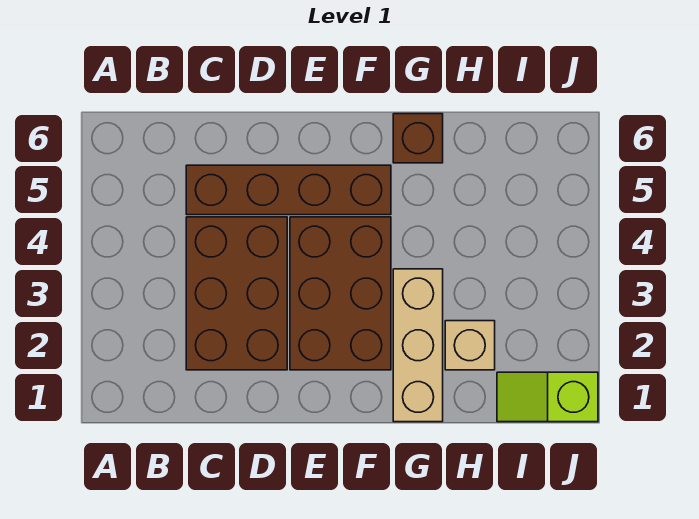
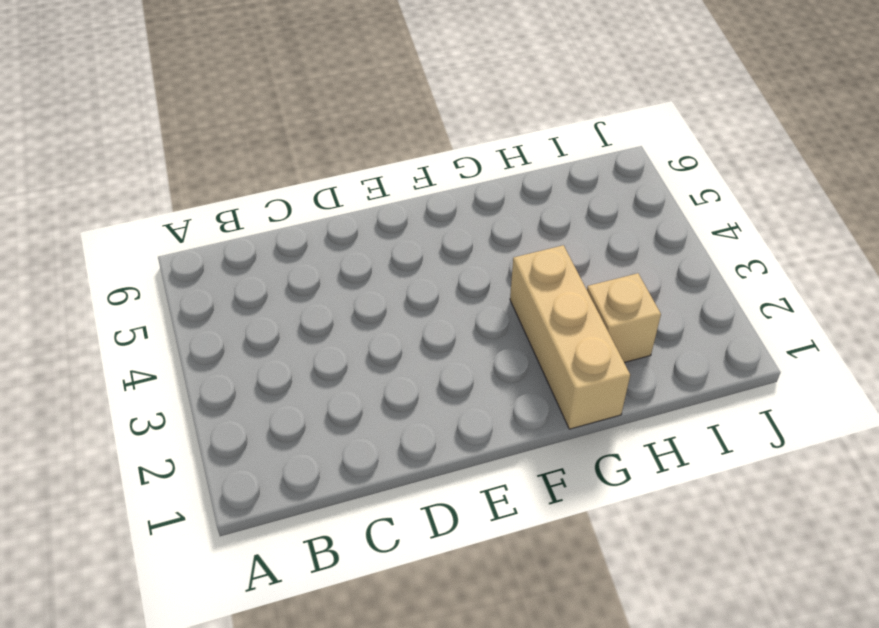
none -> brown 2x3 brick [186,217,287,370]
none -> brown 1x4 brick [186,165,391,215]

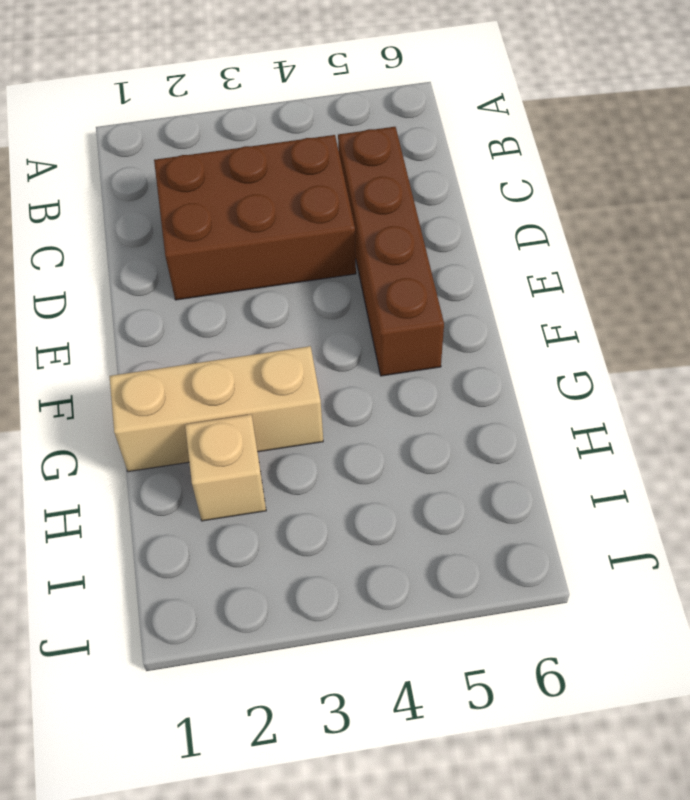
none -> brown 2x3 brick [290,217,391,370]
none -> brown 1x1 brick [393,114,443,163]

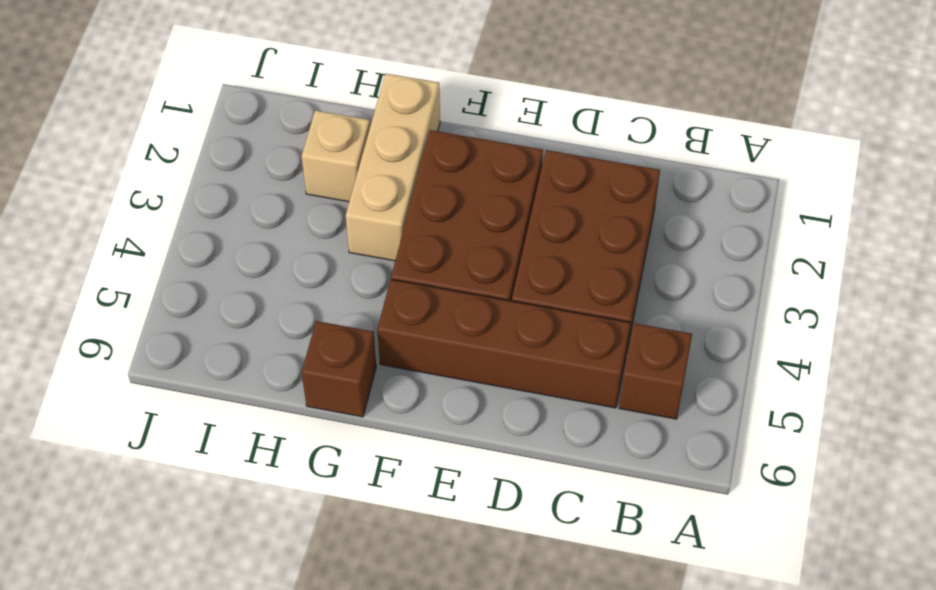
brown 1x1 brick [619,323,692,419] -> none
none -> lime 1x2 slope [497,372,598,422]

